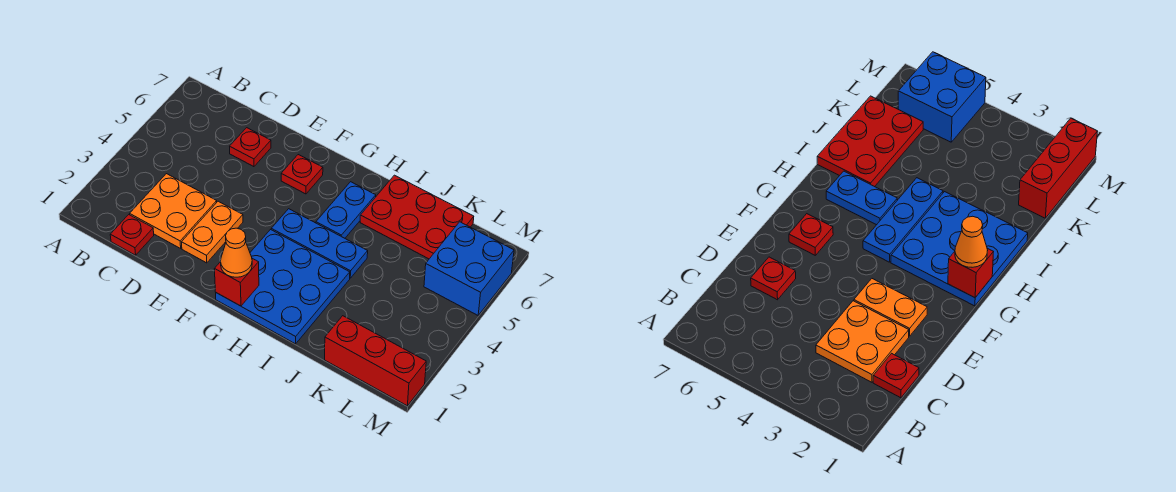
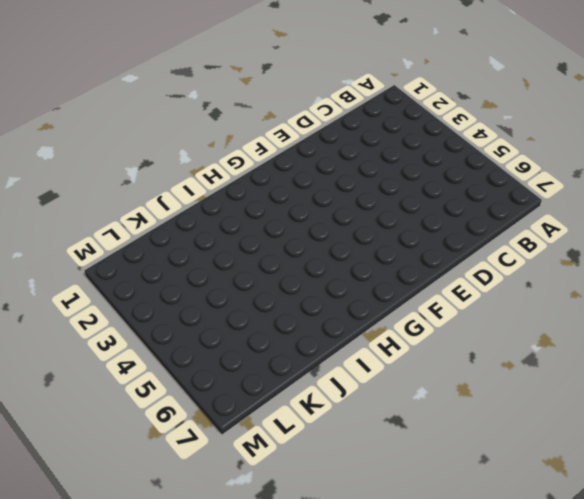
none -> red 1x1 plate [110,215,154,255]
none -> orange 2x2 plate [130,174,217,248]
none -> red 1x1 plate [230,128,271,167]

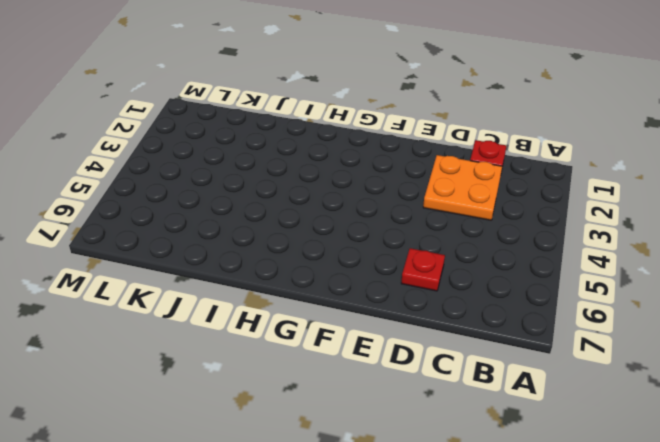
none -> orange 1x2 plate [182,201,243,263]
none -> red 1x1 plate [281,155,323,194]
none -> blue 3x3 plate [216,230,350,344]

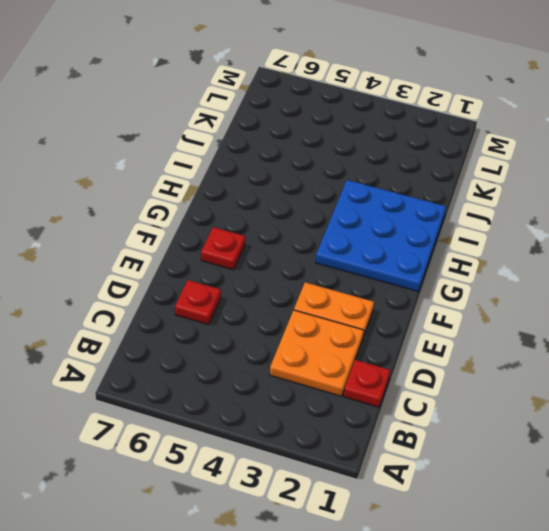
none -> blue 1x3 plate [271,209,368,278]
none -> blue 1x2 plate [316,182,376,238]
none -> red 2x3 plate [360,175,474,259]

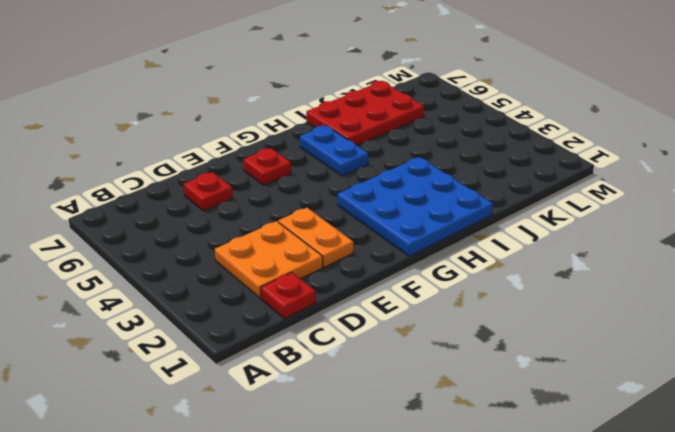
none -> blue 1x3 plate [271,209,368,278]
none -> red 1x3 brick [325,316,426,406]
none -> blue 2x2 brick [424,222,514,315]

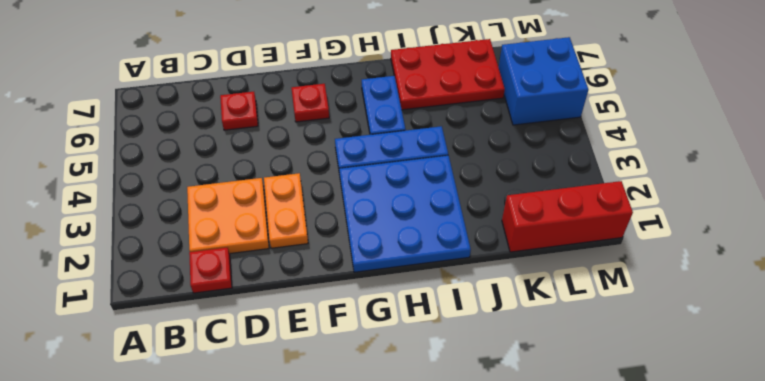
none -> red 1x1 brick [215,258,259,306]
none -> orange 1x1 cone [220,228,252,277]

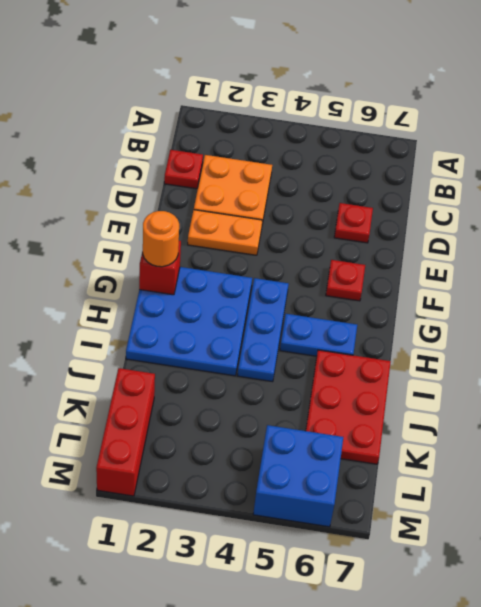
orange 1x1 round brick [143,211,179,267] -> orange 1x1 cone [220,228,252,277]

